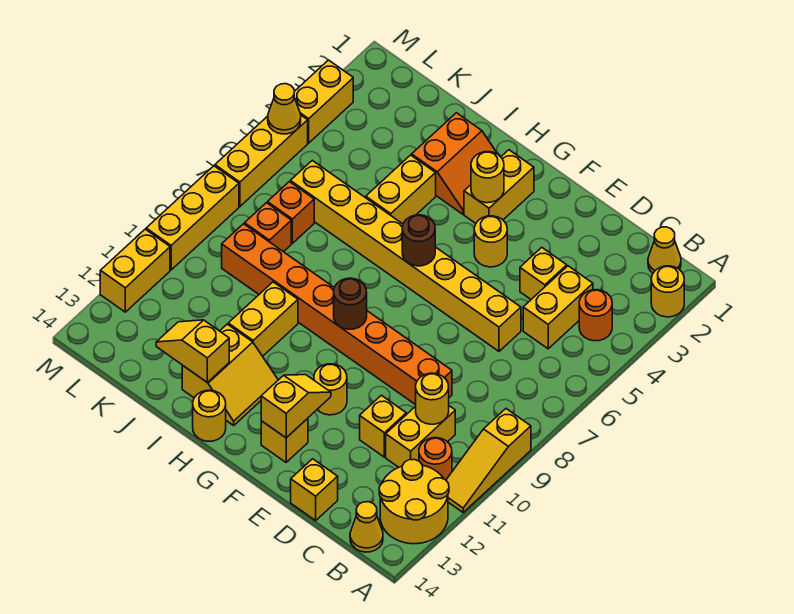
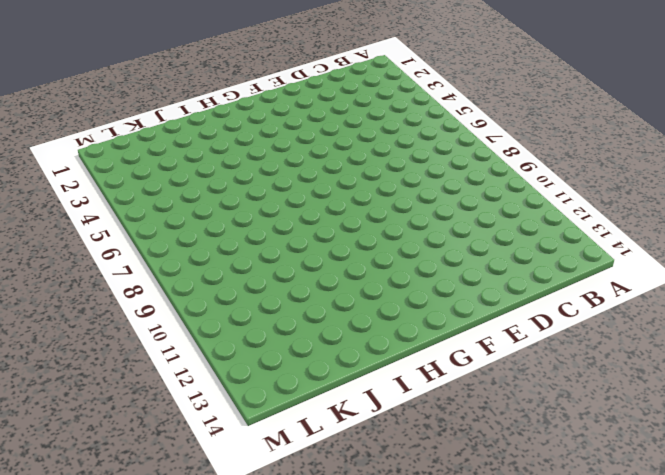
none -> yellow 1x1 round brick [651,266,684,317]
none -> yellow 1x3 slope [446,409,531,512]
none -> yellow 2x2 round brick [379,459,449,544]
none -> yellow 1x1 cone [648,227,681,273]

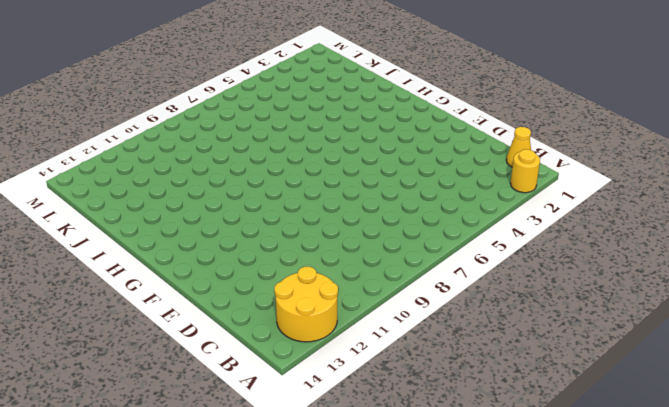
none -> yellow 1x3 slope [446,409,531,512]
none -> orange 1x1 round brick [579,290,612,341]
none -> orange 1x1 round brick [419,438,452,480]
none -> yellow 1x1 cone [350,502,383,552]

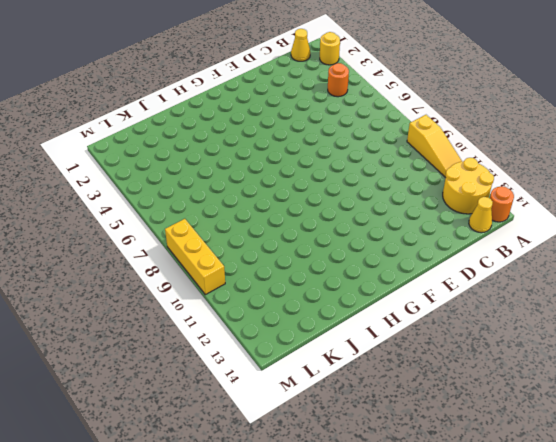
orange 1x1 round brick [490,186,514,222] -> orange 1x1 round brick moved to [419,438,452,480]
none -> yellow 1x2 brick [523,266,593,349]
none -> yellow 1x2 brick [386,406,455,467]
none -> yellow 1x1 brick [520,247,567,299]
none -> yellow 1x8 brick [290,160,521,351]

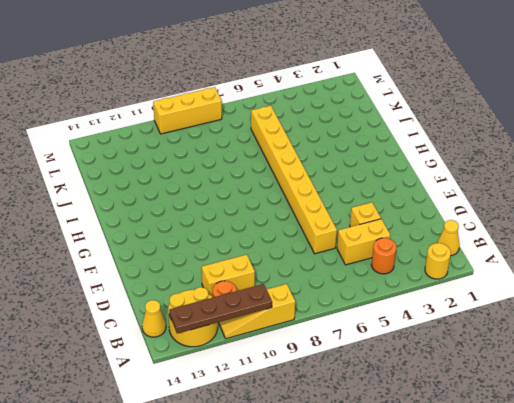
brown 1x4 plate [169,284,272,334] -> none
none -> orange 1x8 brick [222,224,452,405]
none -> yellow 1x1 brick [360,395,406,457]
none -> yellow 1x1 brick [291,459,338,520]
none -> yellow 1x1 round brick [474,216,507,267]

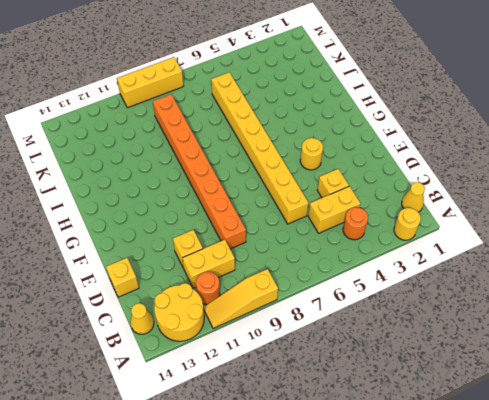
none -> yellow 1x1 round brick [314,364,347,415]
none -> yellow 1x1 brick [261,418,308,462]
none -> yellow 1x2 brick [464,150,534,223]
none -> orange 2x2 slope [412,113,497,214]

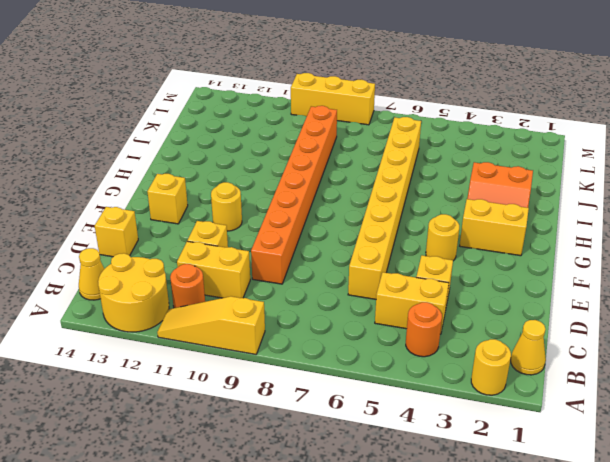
none -> yellow 2x2 slope [182,324,278,425]
none -> yellow 1x1 round brick [193,390,226,441]
none -> yellow 1x2 brick [366,155,436,224]
none -> yellow 1x2 brick [228,282,298,356]

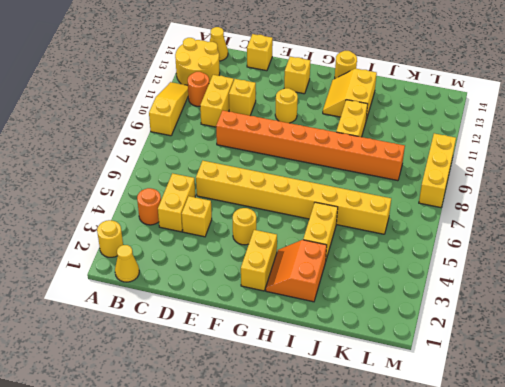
none -> orange 1x1 brick [267,182,314,243]
none -> orange 1x1 brick [245,203,291,252]
none -> yellow 1x2 brick [294,60,353,143]
none -> yellow 1x3 brick [215,115,308,206]

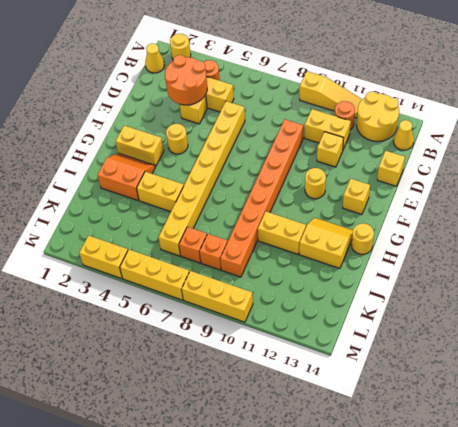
orange 2x2 round brick [165,55,207,105] -> none
none -> yellow 1x2 brick [100,229,170,312]
none -> yellow 1x1 round brick [416,373,449,424]
none -> yellow 1x2 slope [261,375,331,438]
none -> yellow 1x1 round brick [471,152,504,203]

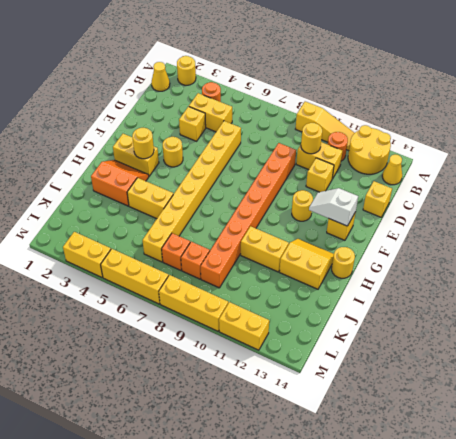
white 1x2 slope [309,188,358,226] -> yellow 1x2 slope [261,375,331,438]
none -> brown 1x1 round brick [402,215,435,266]
none -> brown 1x1 round brick [334,278,367,329]
none -> yellow 1x2 slope [156,320,229,382]
none -> yellow 1x1 cone [268,84,301,134]

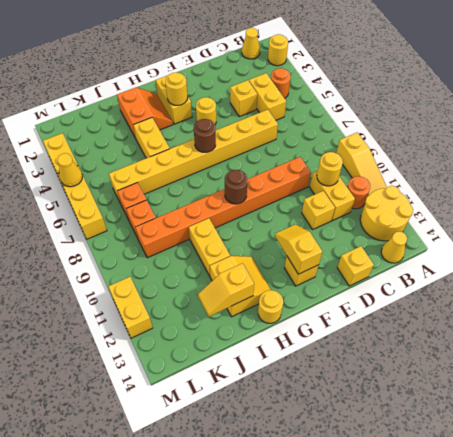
none -> yellow 1x1 round brick [314,364,347,415]
none -> yellow 1x3 brick [146,166,239,270]

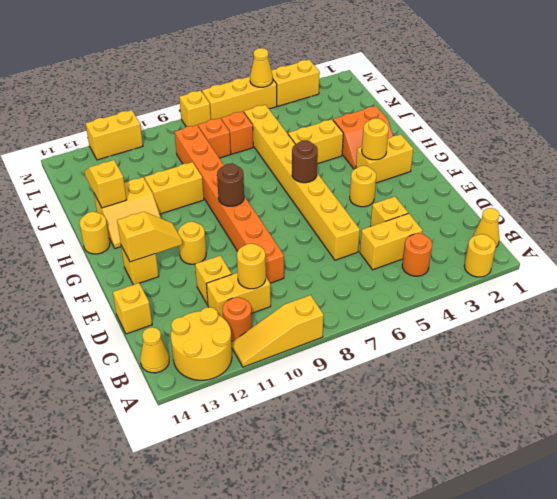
yellow 1x1 brick [179,90,211,127] -> yellow 1x3 brick [146,166,239,270]

